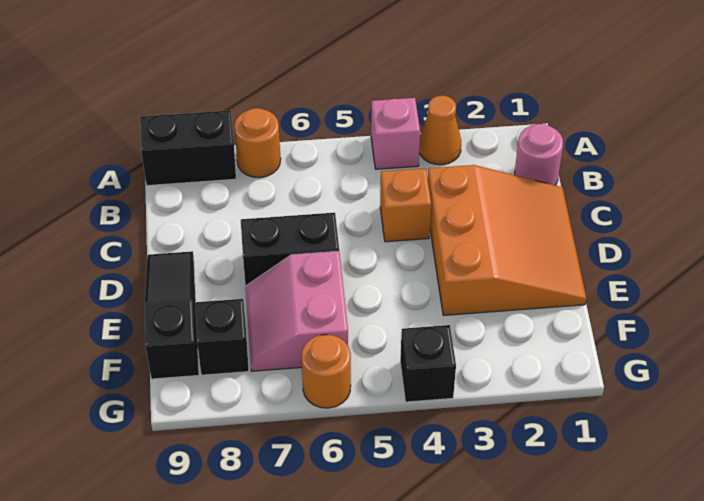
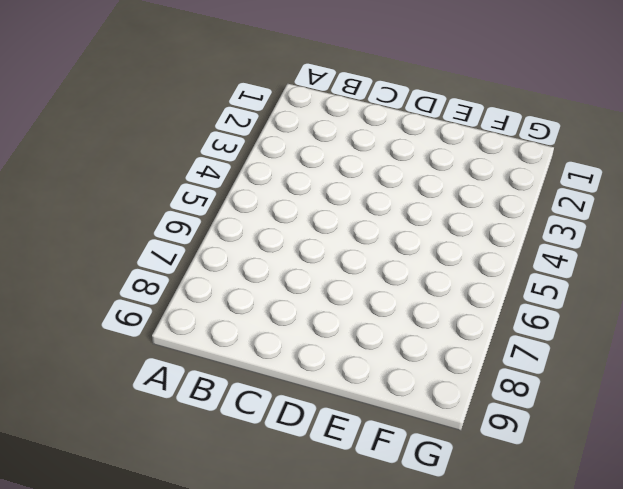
none -> orange 1x1 cone [419,96,461,165]
none -> pink 1x1 brick [371,98,420,169]
none -> orange 1x1 round brick [234,108,281,178]

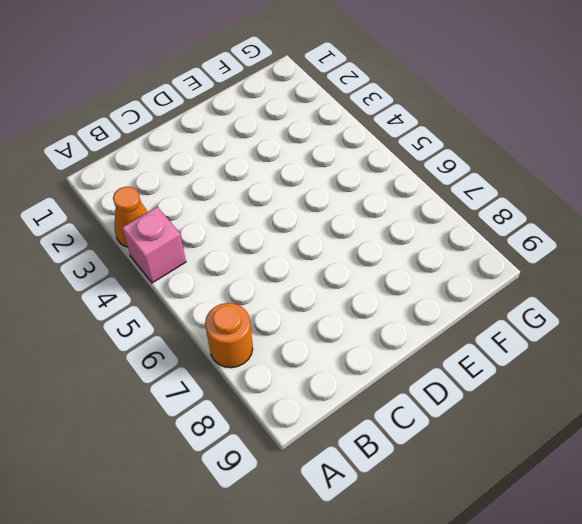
none -> black 1x2 brick [140,110,236,186]
none -> pink 1x1 round brick [515,124,563,185]
none -> orange 3x3 slope [428,165,586,315]

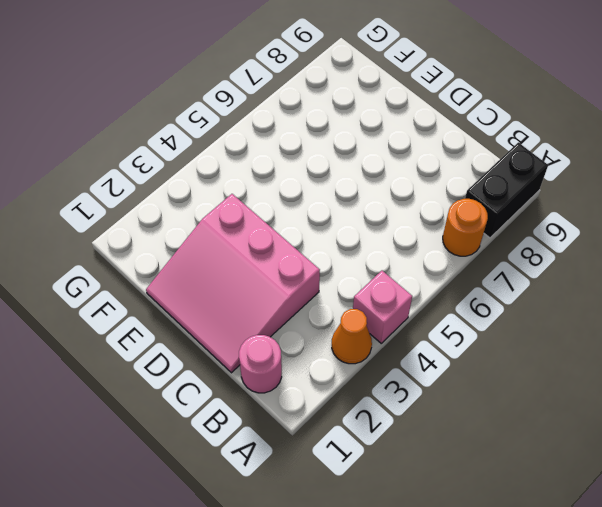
pink 3x3 slope [146,194,320,373] -> orange 3x3 slope [428,165,586,315]
none -> orange 1x1 brick [380,168,431,242]
none -> black 1x2 brick [241,213,339,286]
none -> black 1x3 slope [145,251,199,379]

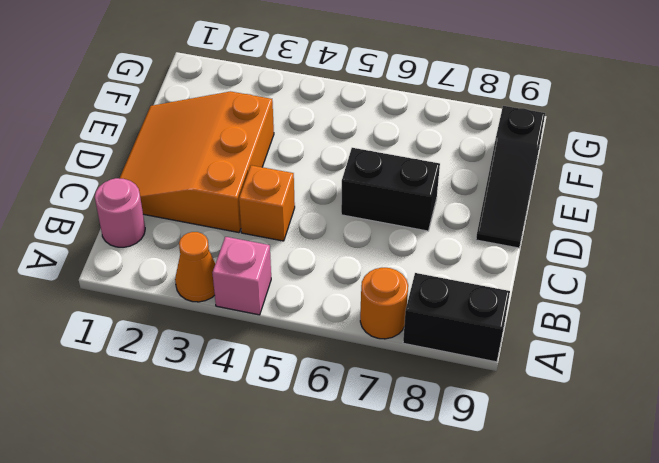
none -> pink 2x2 slope [245,251,348,371]
none -> black 1x1 brick [195,299,249,375]
none -> black 1x1 brick [400,325,456,402]

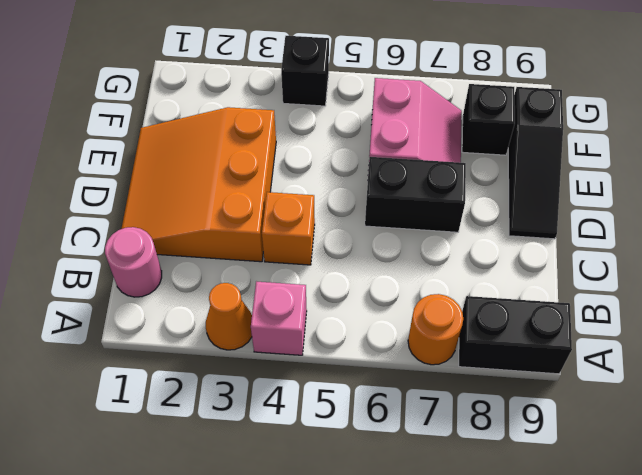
none -> orange 1x1 round brick [302,335,351,408]

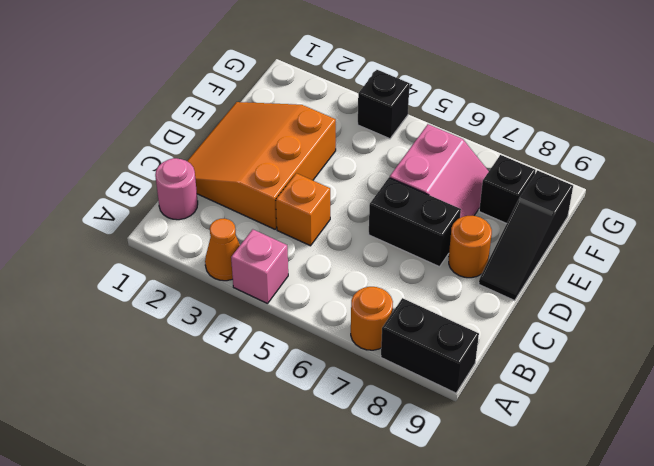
orange 1x1 round brick [449,216,492,278] -> orange 1x1 round brick moved to [302,335,351,408]

